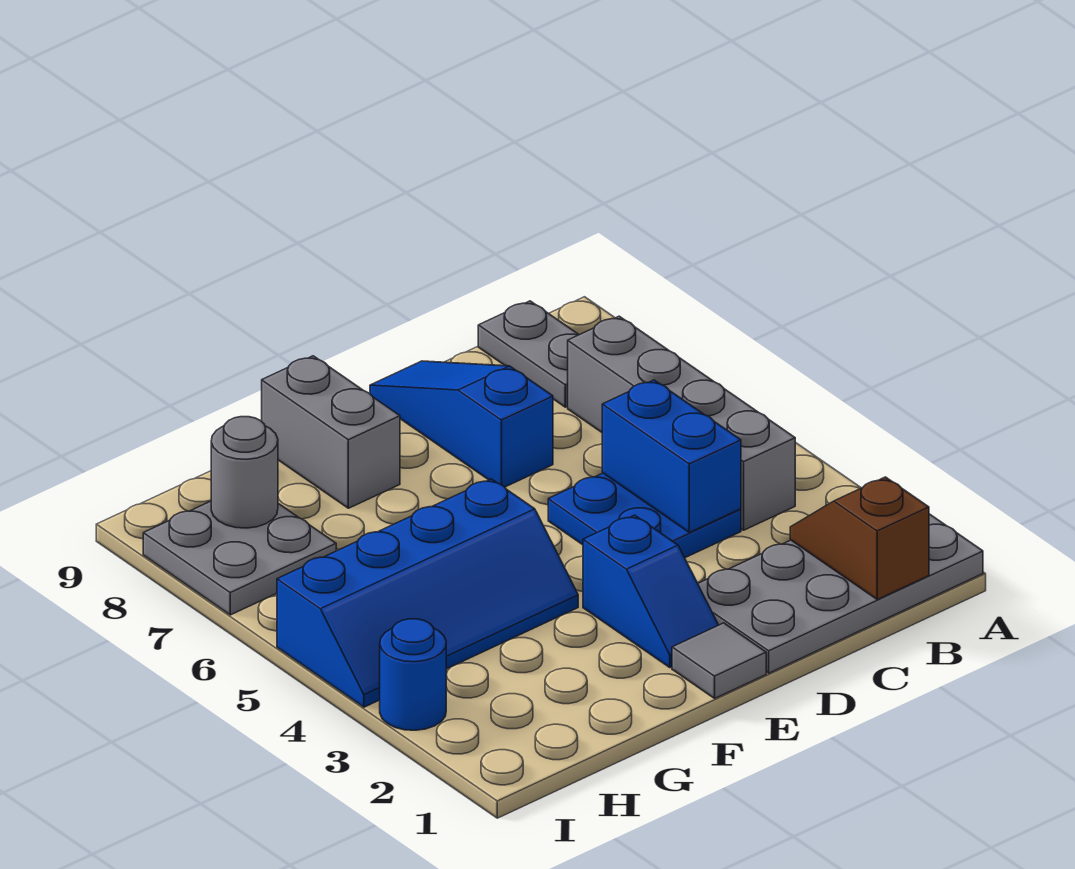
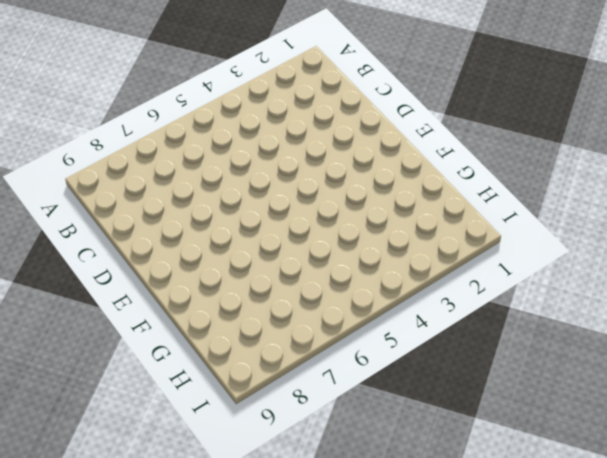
none -> grey 2x4 plate [698,514,983,673]
none -> grey 1x4 brick [568,316,795,530]
none -> grey 1x2 plate [478,301,579,407]

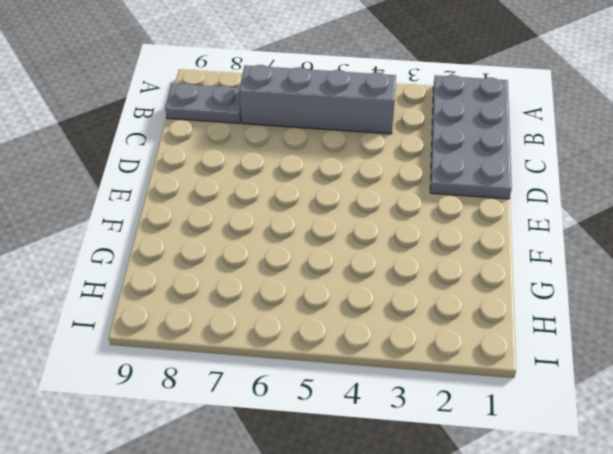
none -> blue 2x2 plate [548,473,741,558]
none -> blue 1x3 slope [370,361,553,487]
none -> grey 1x1 tile [672,623,766,698]

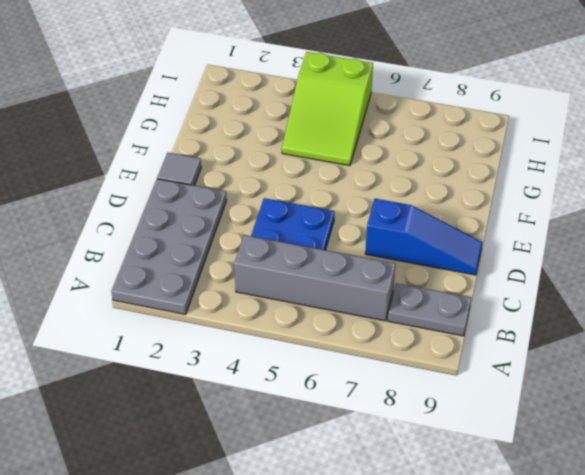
lime 2x3 slope [282,52,373,166] -> blue 2x4 slope [277,479,578,707]
none -> blue 1x2 slope [583,515,718,668]
none -> grey 1x2 brick [262,356,400,508]
none -> grey 2x2 plate [143,501,336,615]

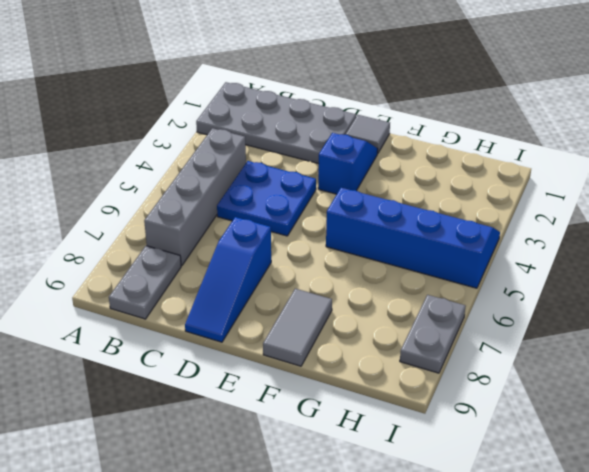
grey 1x2 tile [263,289,332,366] -> grey 1x2 brick [262,356,400,508]
grey 1x2 plate [400,295,466,373] -> grey 2x2 plate [143,501,336,615]
none -> blue 1x1 round brick [380,619,446,730]
none -> brown 1x2 slope [790,477,929,599]
none -> blue 1x2 brick [602,380,741,532]

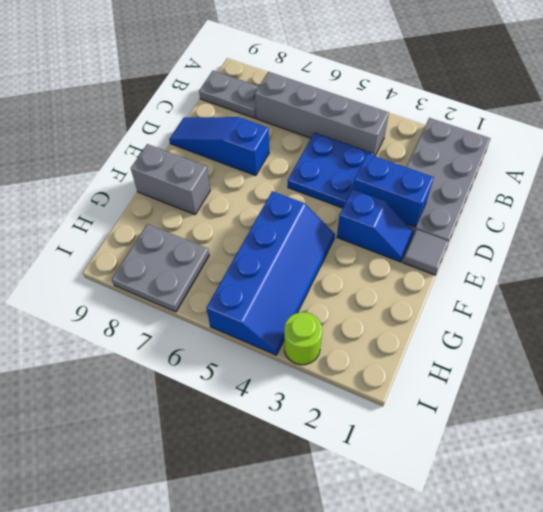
blue 1x2 brick [353,154,434,227] -> blue 1x2 brick moved to [602,380,741,532]
lime 1x1 round brick [284,312,322,365] -> blue 1x1 round brick [380,619,446,730]
none -> brown 1x2 slope [790,477,929,599]
none -> grey 1x1 round brick [211,417,278,528]

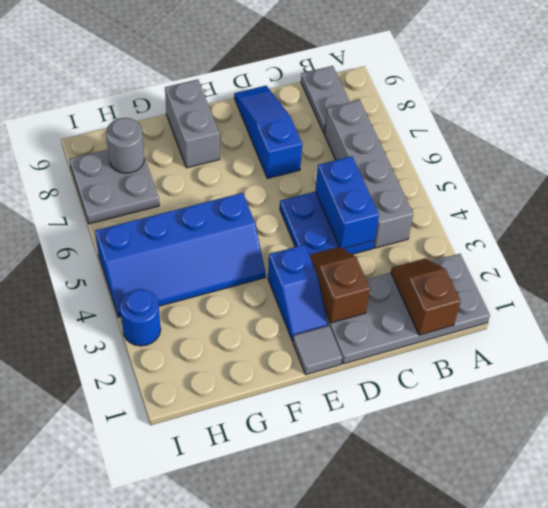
brown 1x2 slope [309,247,370,323] -> none

